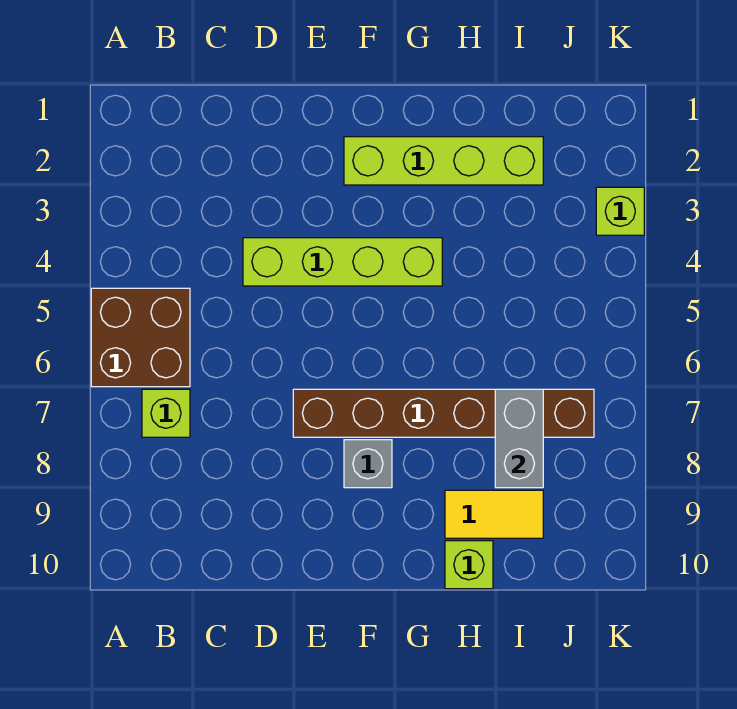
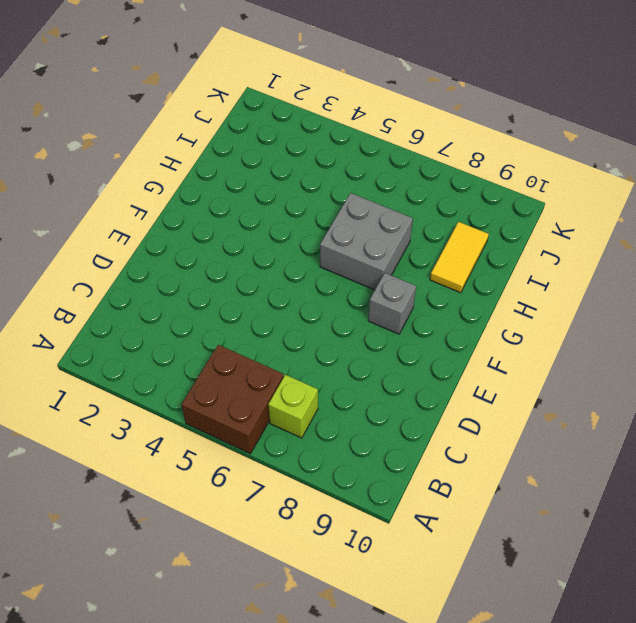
grey 2x2 brick [320,193,413,290] -> brown 1x6 brick [293,389,594,437]
none -> lime 1x4 brick [243,238,442,286]
none -> lime 1x4 brick [344,137,543,185]

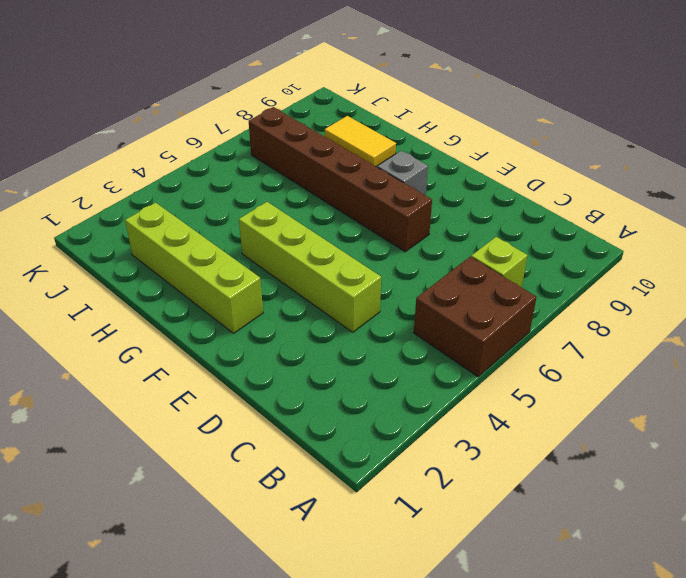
none -> lime 1x1 brick [445,541,493,589]
none -> lime 1x1 brick [596,187,644,235]

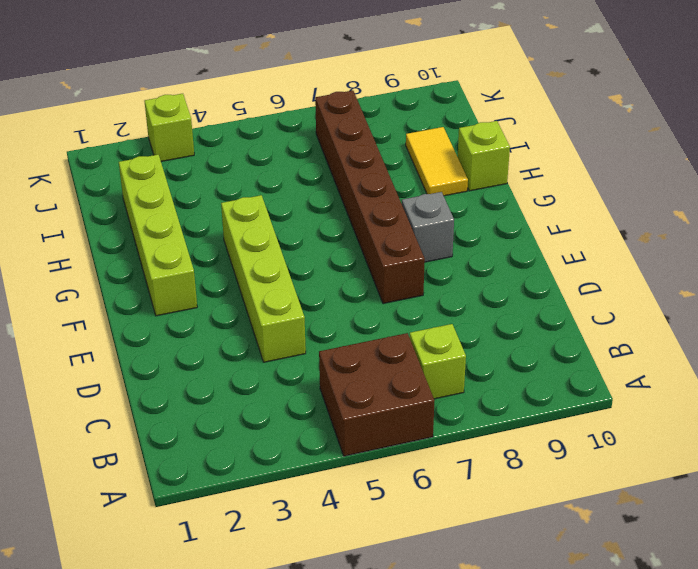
none -> grey 1x2 brick [495,389,543,488]

